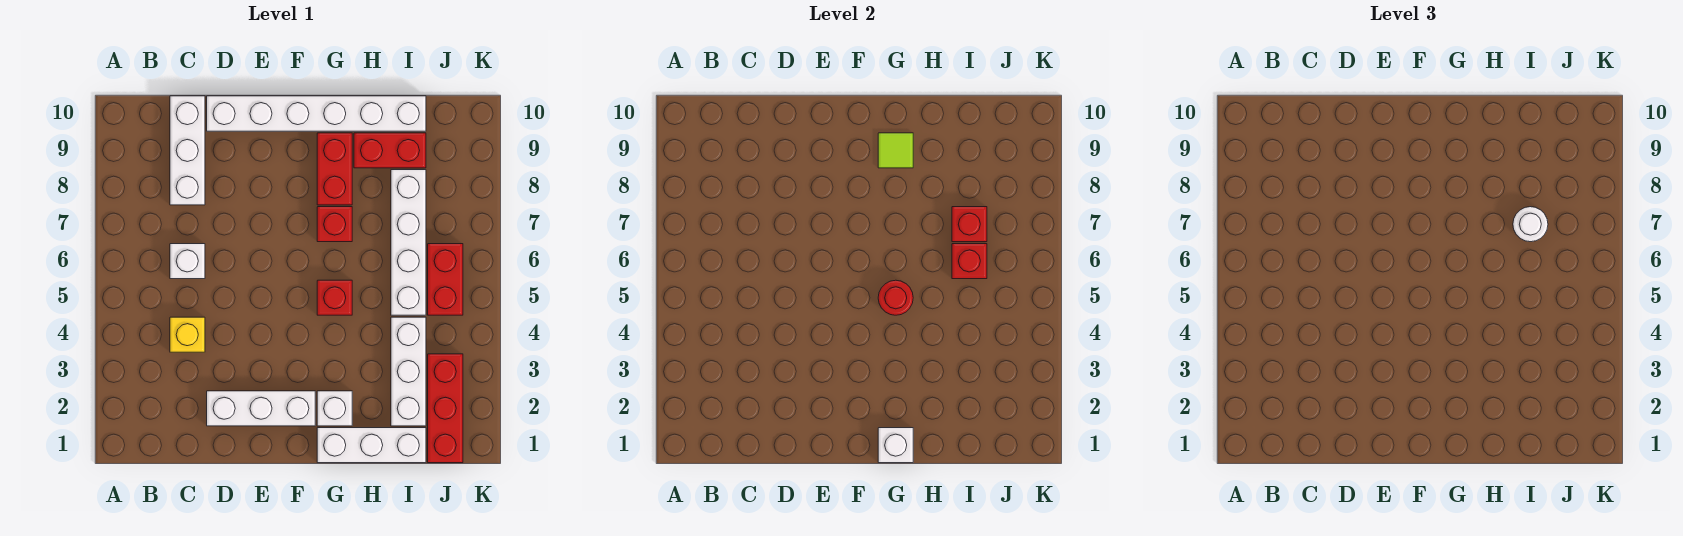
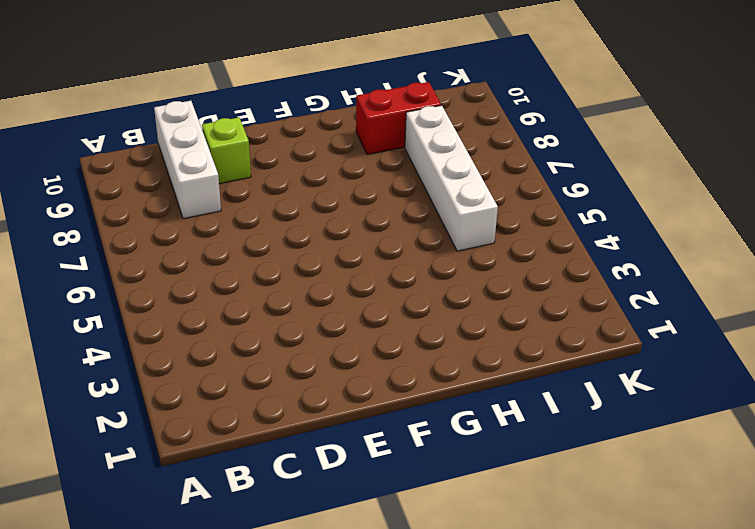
lime 1x1 brick [202,117,251,184] -> none
none -> yellow 1x1 brick [170,317,205,352]
none -> white 1x1 brick [170,244,205,279]
none -> white 1x3 brick [207,391,315,426]

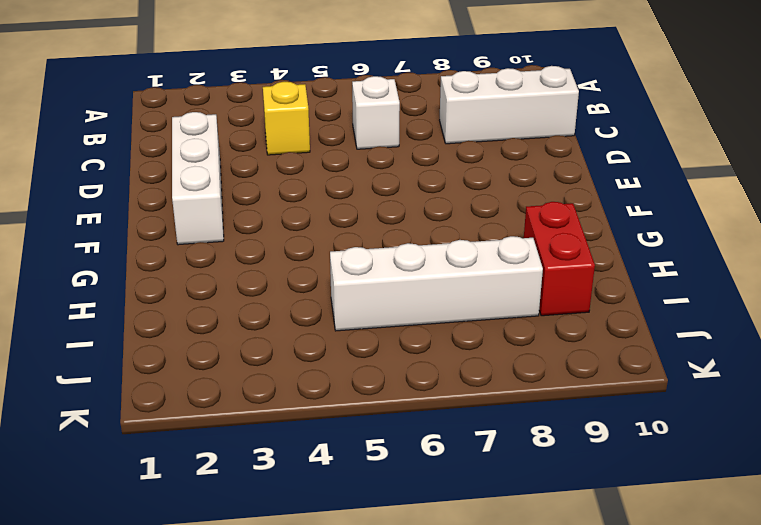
none -> white 1x6 brick [207,96,426,131]
none -> white 1x3 brick [317,428,426,463]
none -> white 1x1 brick [317,391,352,426]

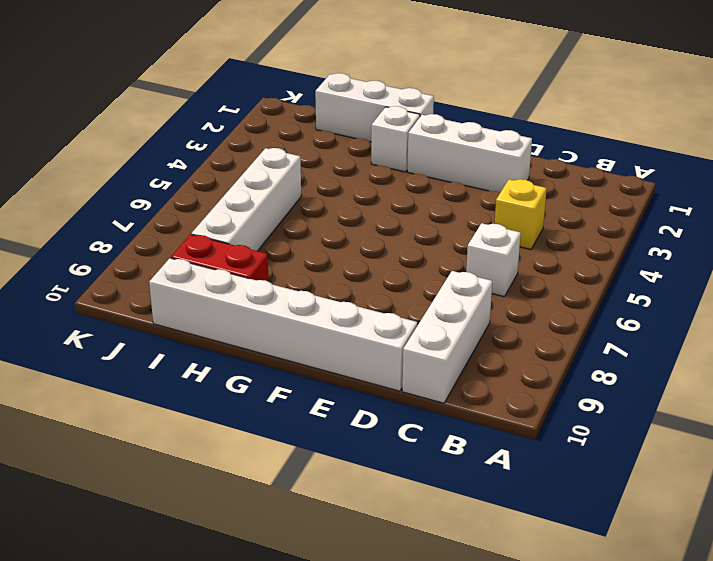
none -> red 1x1 brick [317,280,352,315]
none -> red 1x1 brick [317,207,352,242]
none -> red 1x2 brick [317,133,352,205]

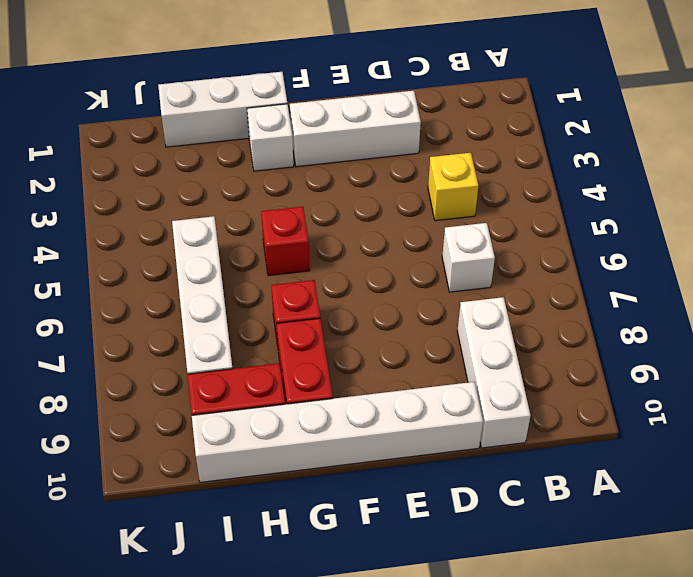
none -> white 1x3 brick [391,317,426,426]
none -> red 1x3 brick [428,354,463,463]
none -> red 1x2 brick [428,244,463,315]

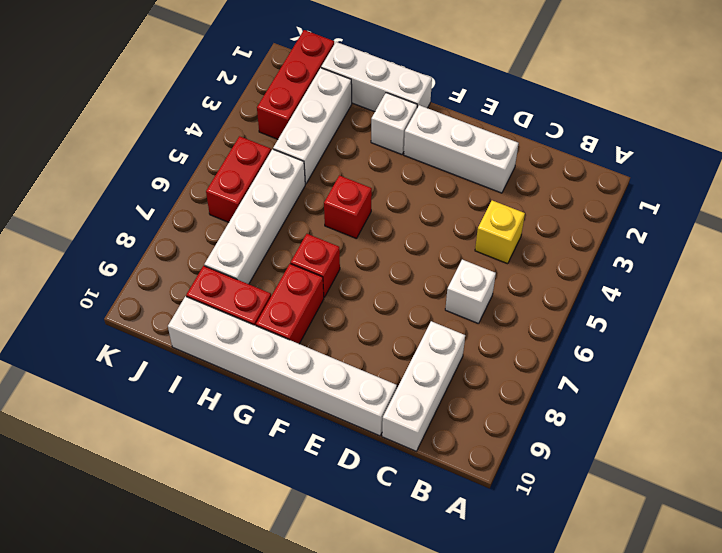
none -> white 1x1 brick [878,428,913,463]
none -> red 1x1 round brick [878,280,913,315]
none -> lime 1x1 tile [878,133,913,168]

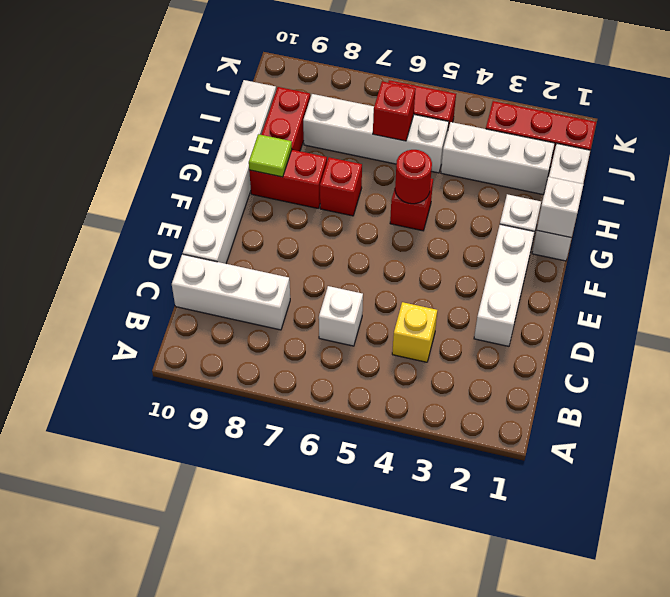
none -> red 1x1 brick [952,207,987,242]
none -> white 1x1 round brick [1513,207,1548,242]

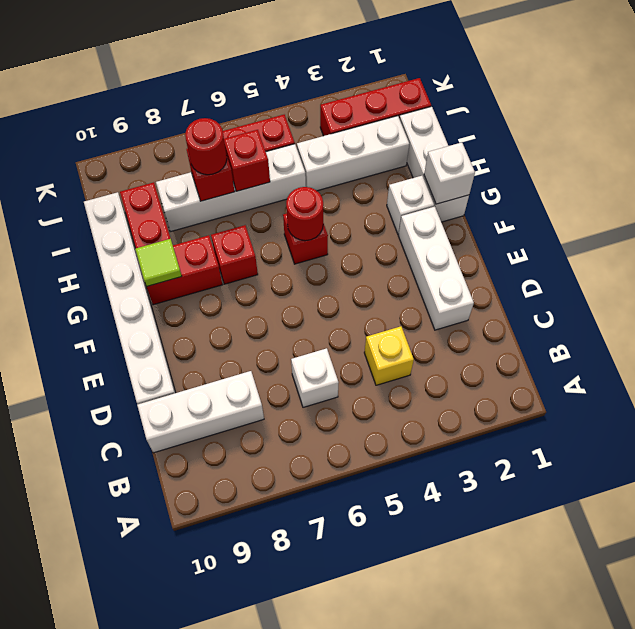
red 1x1 round brick [185,118,227,175] -> white 1x1 round brick [1513,207,1548,242]

